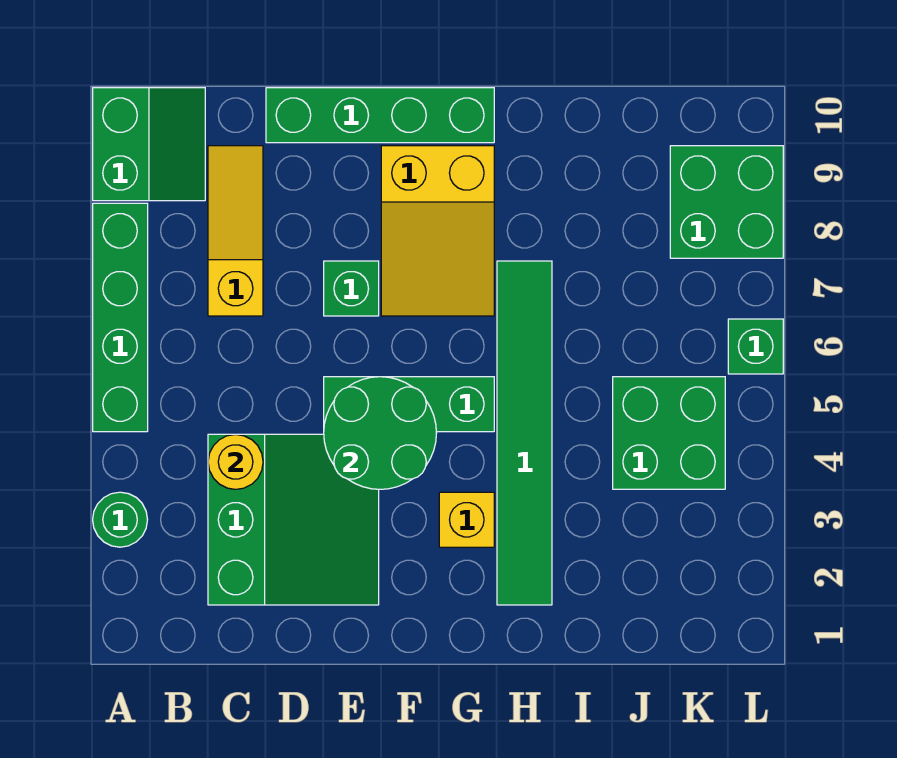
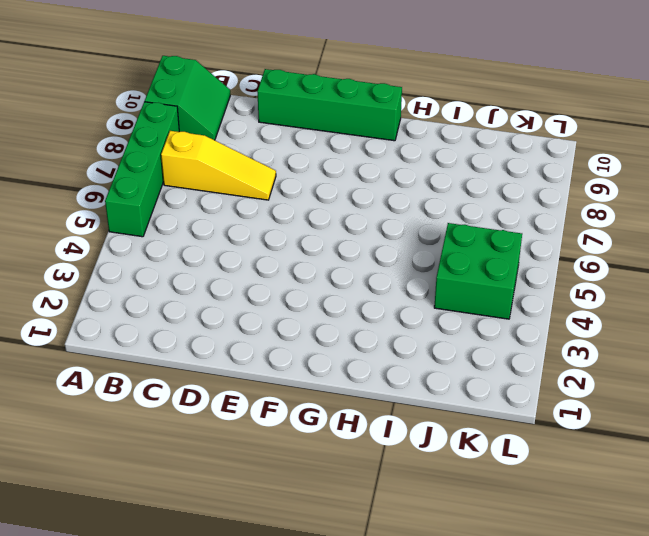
yellow 1x3 slope [161,131,276,200] -> yellow 1x3 slope turned to [208,146,263,316]
none -> green 1x1 round brick [93,492,148,547]
none -> green 3x3 slope [208,434,379,605]
none -> green 1x3 brick [324,377,494,432]

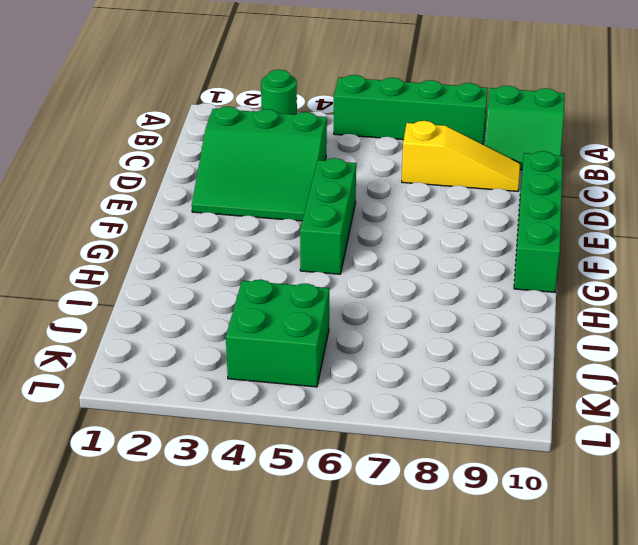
none -> green 1x1 brick [324,261,379,316]
none -> yellow 2x3 slope [381,146,494,316]
none -> yellow 1x1 brick [439,492,494,547]

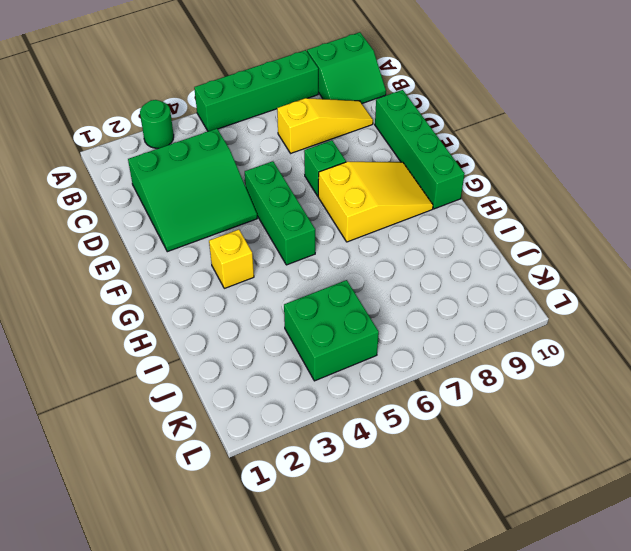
yellow 2x3 slope [318,162,433,242] -> yellow 2x3 slope turned to [381,146,494,316]
none -> green 1x6 tile [497,261,552,605]
none -> green 2x2 brick [670,146,783,258]
none -> green 1x1 brick [728,319,783,374]

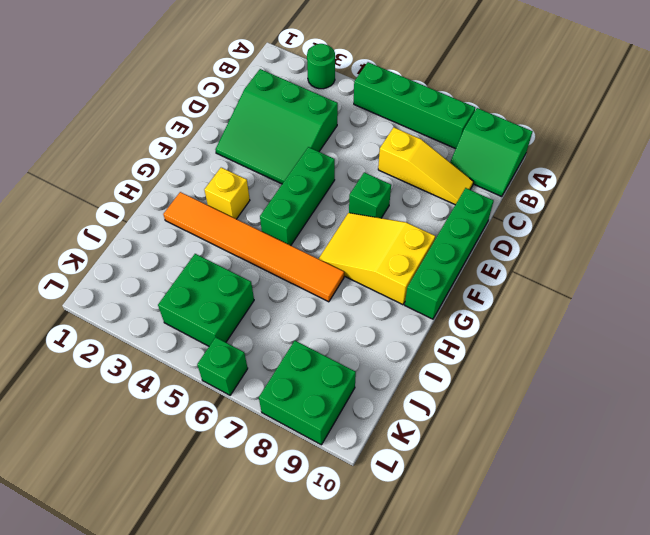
orange 1x6 tile [163,192,344,302] -> green 1x6 tile [497,261,552,605]
none -> yellow 1x1 round brick [208,434,263,489]
none -> green 2x2 round brick [324,377,436,489]

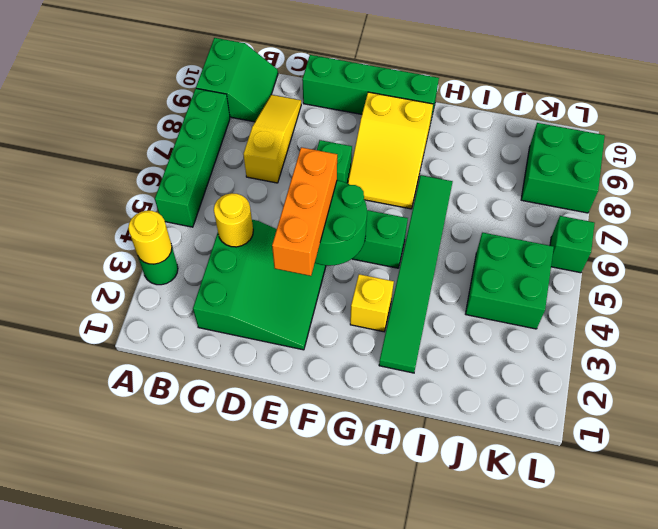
yellow 1x1 round brick [128,211,172,264] -> none
orange 1x3 brick [272,147,337,276] -> none

